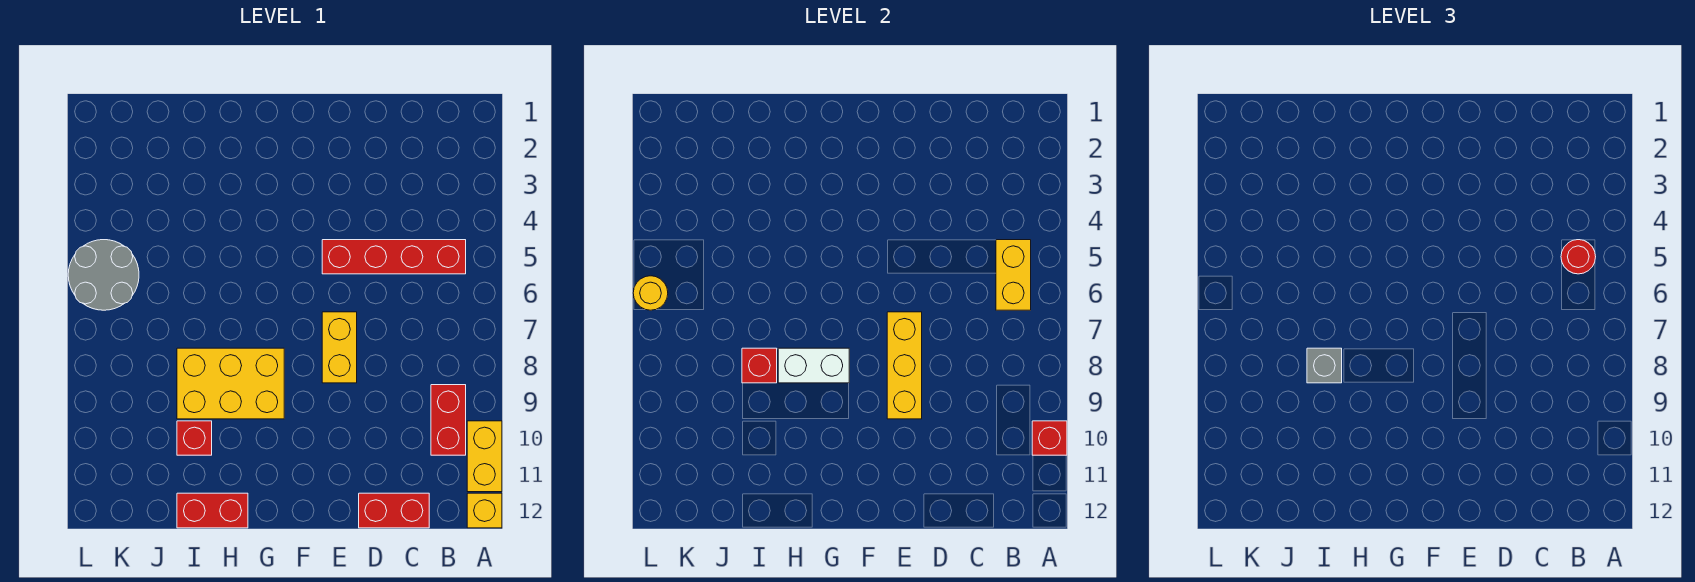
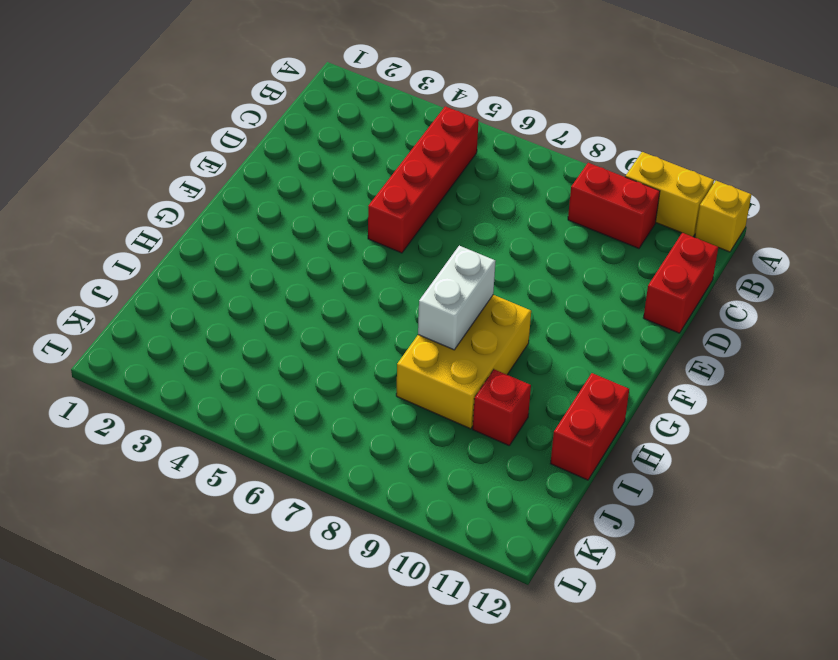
none -> yellow 1x2 brick [322,312,357,383]
none -> grey 2x2 round brick [68,240,139,310]
none -> red 1x1 brick [1032,421,1067,455]

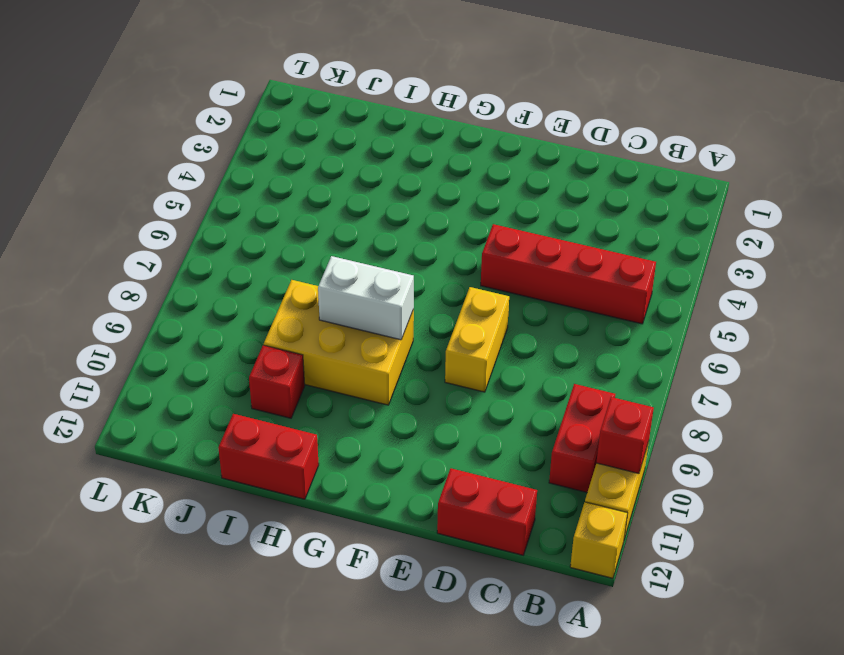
none -> grey 2x2 round brick [68,240,139,310]
none -> yellow 1x2 brick [996,240,1031,310]
none -> yellow 1x3 brick [887,312,922,419]

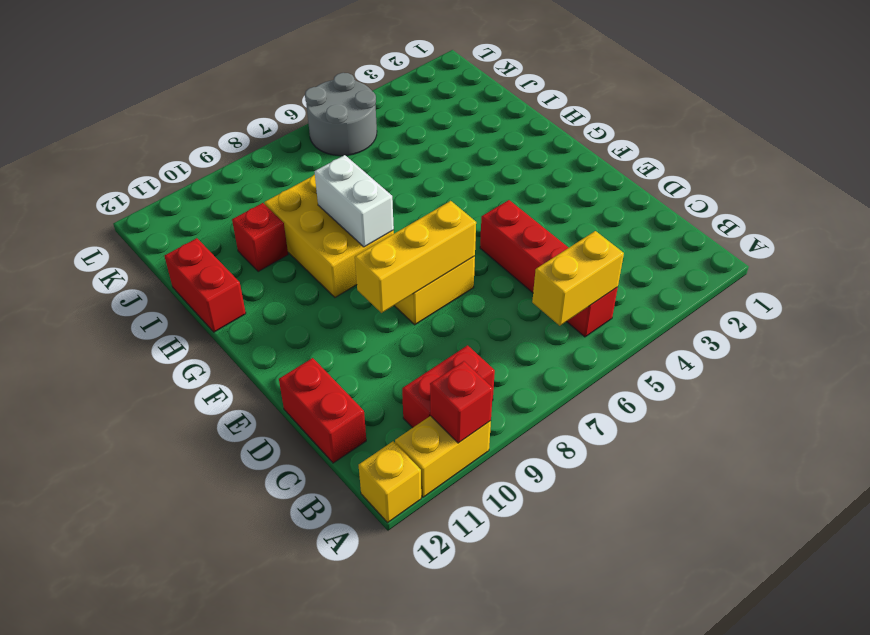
none -> red 1x1 brick [742,348,777,383]
none -> yellow 1x1 round brick [633,276,668,310]
none -> red 1x1 round brick [1561,240,1596,274]

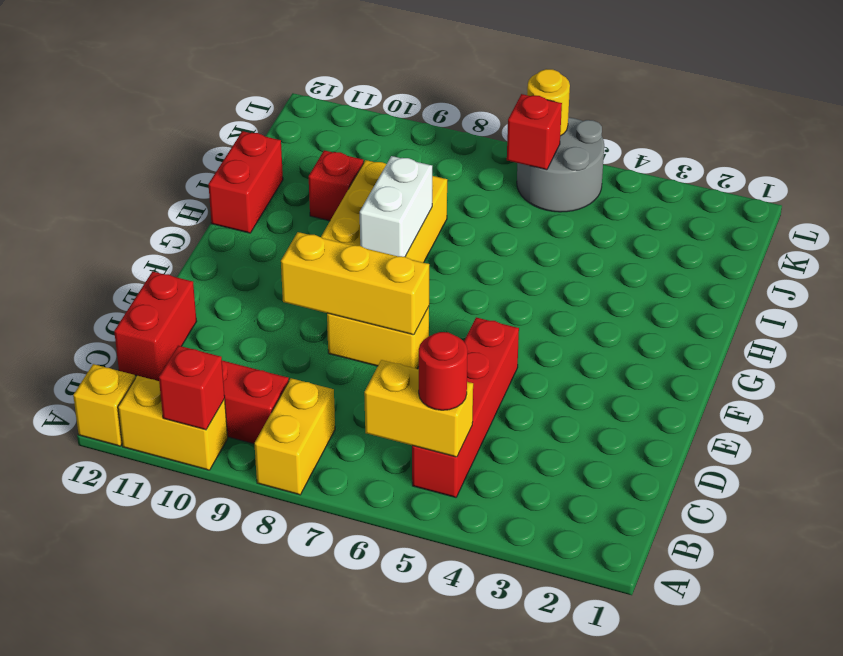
yellow 1x2 brick [254,378,335,495] -> none
red 1x1 brick [507,94,562,170] -> red 1x1 brick moved to [742,348,777,383]
none -> grey 1x1 brick [1307,348,1342,383]

